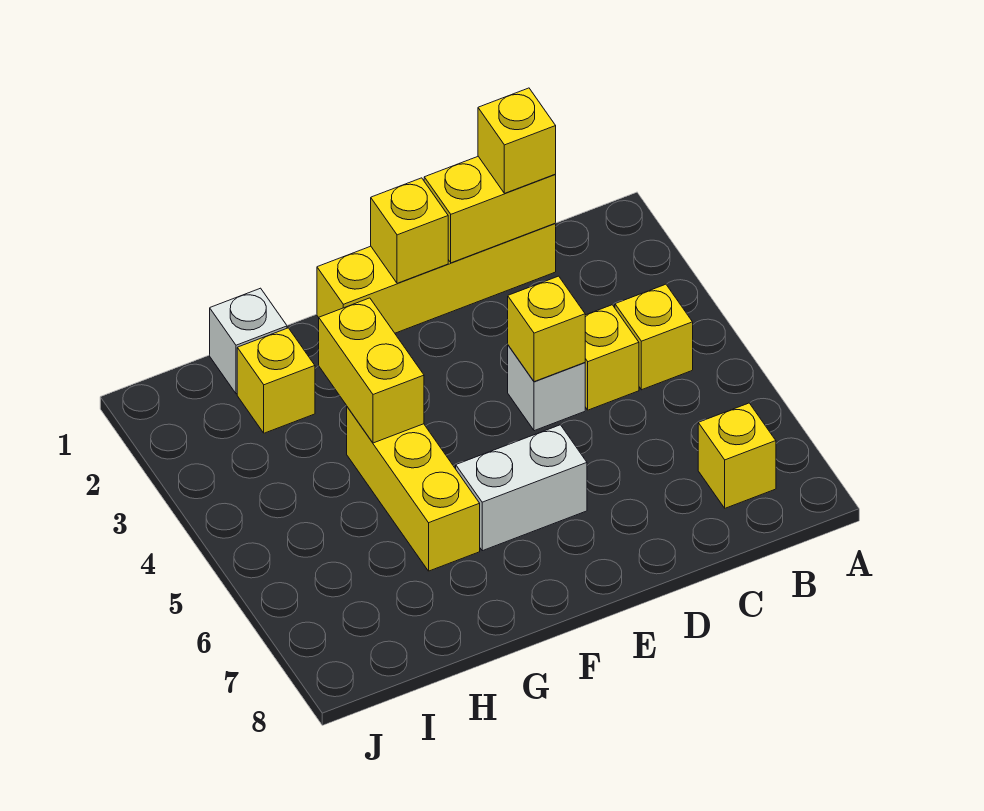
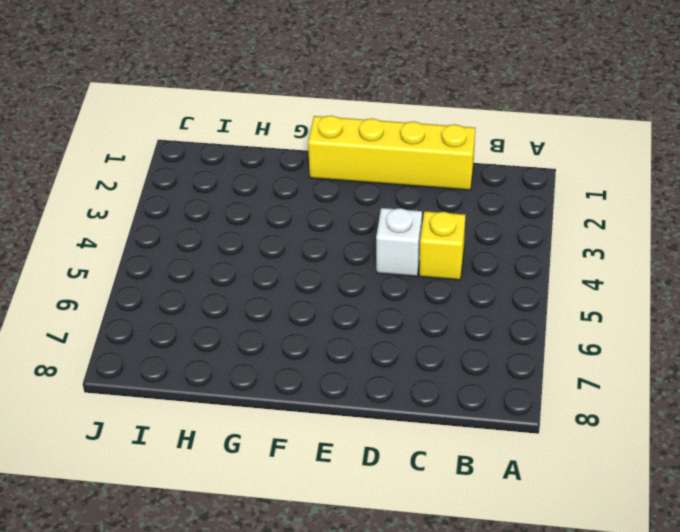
none -> yellow 1x1 brick [615,284,693,390]
none -> yellow 1x1 brick [698,403,776,508]
none -> white 1x2 brick [456,425,587,551]

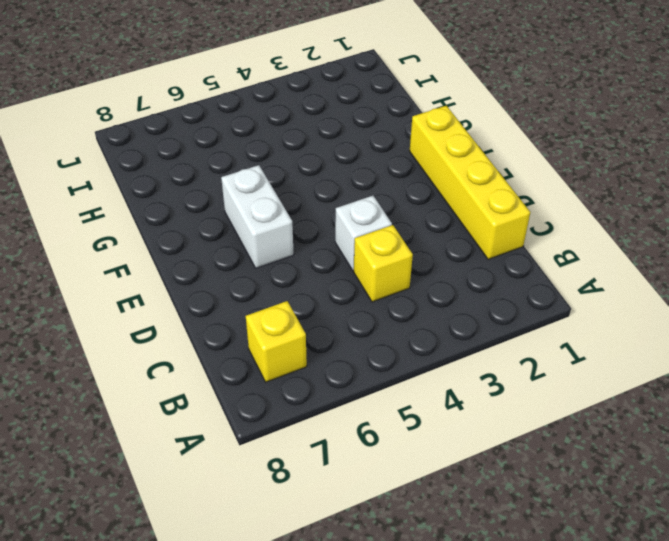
none -> yellow 1x1 brick [615,284,693,390]
none -> yellow 1x3 brick [347,407,480,571]
none -> white 1x1 brick [210,288,287,394]

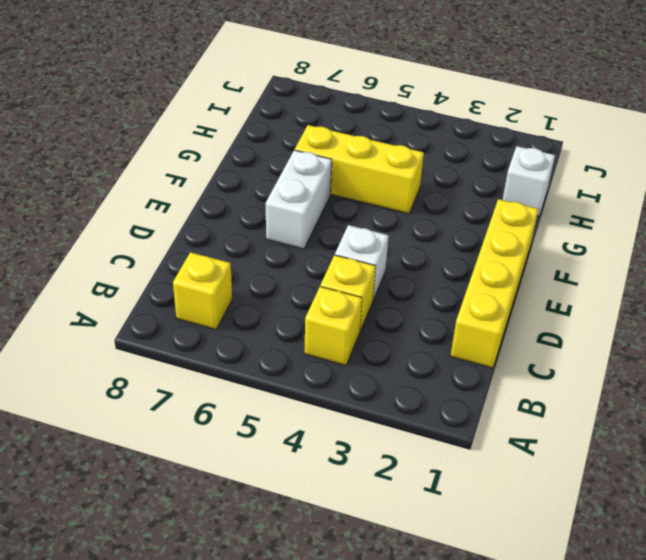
none -> yellow 1x1 brick [237,328,315,433]
none -> yellow 1x2 brick [424,157,556,263]
none -> yellow 1x1 brick [508,276,585,382]

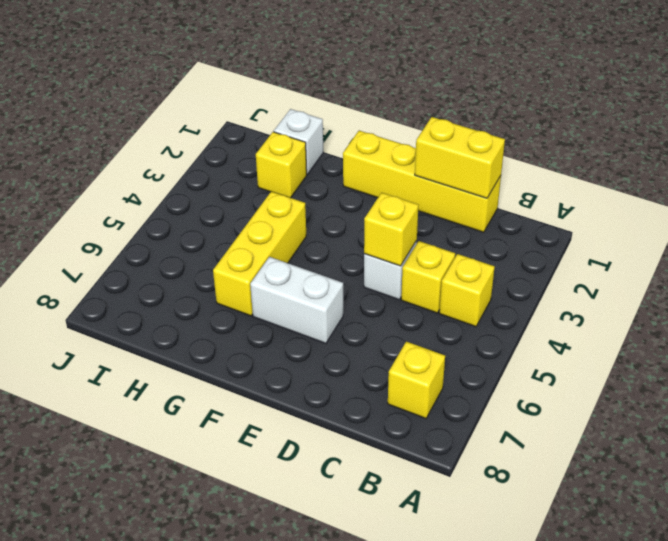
none -> yellow 1x1 brick [371,178,448,283]
none -> yellow 1x2 brick [319,298,424,443]
none -> yellow 1x1 brick [478,88,556,193]

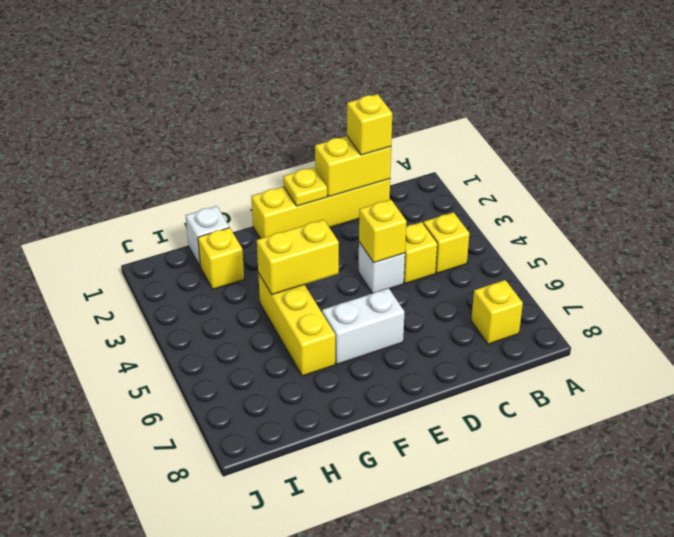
yellow 1x1 plate [283,167,327,206] -> yellow 1x1 brick [371,178,448,283]
yellow 1x2 brick [257,220,339,295] -> yellow 1x2 brick turned to [319,298,424,443]

